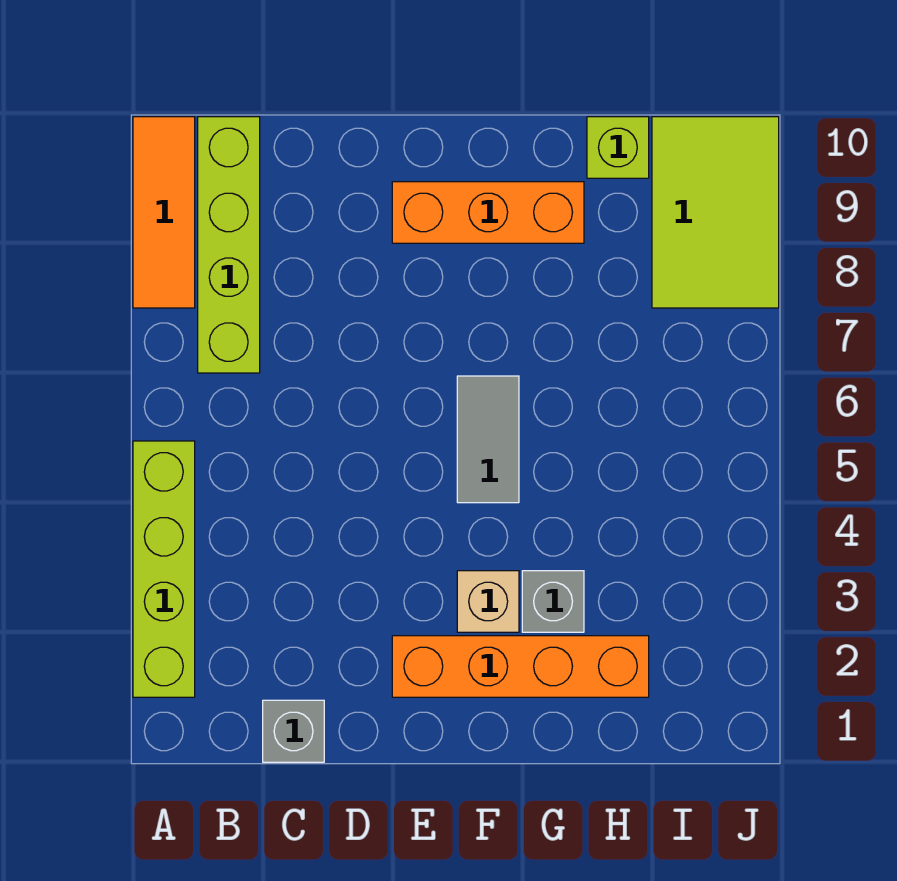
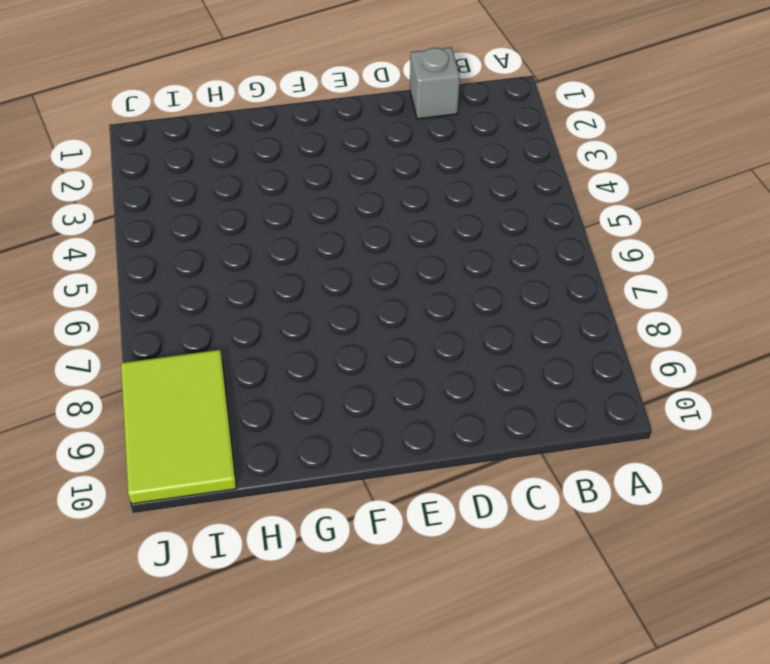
none -> lime 1x4 brick [133,441,195,697]
none -> orange 1x3 tile [133,117,195,308]

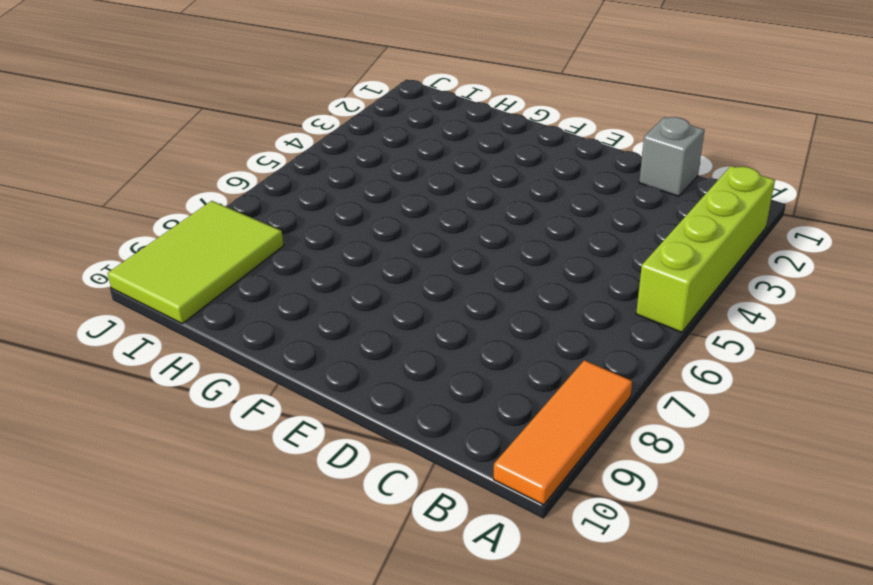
none -> lime 1x4 brick [198,117,260,373]
none -> orange 1x4 brick [392,636,649,697]

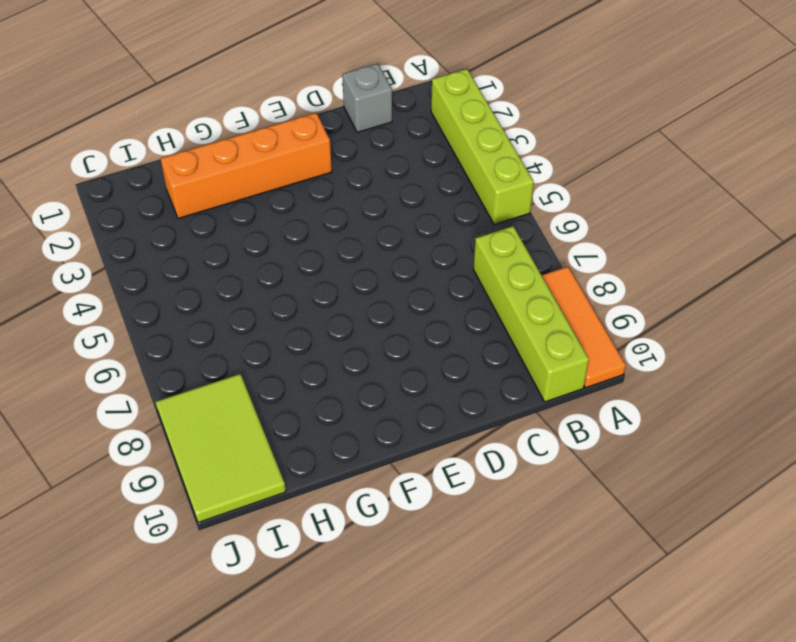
none -> orange 1x3 brick [392,182,584,243]
none -> tan 1x1 brick [457,571,519,632]

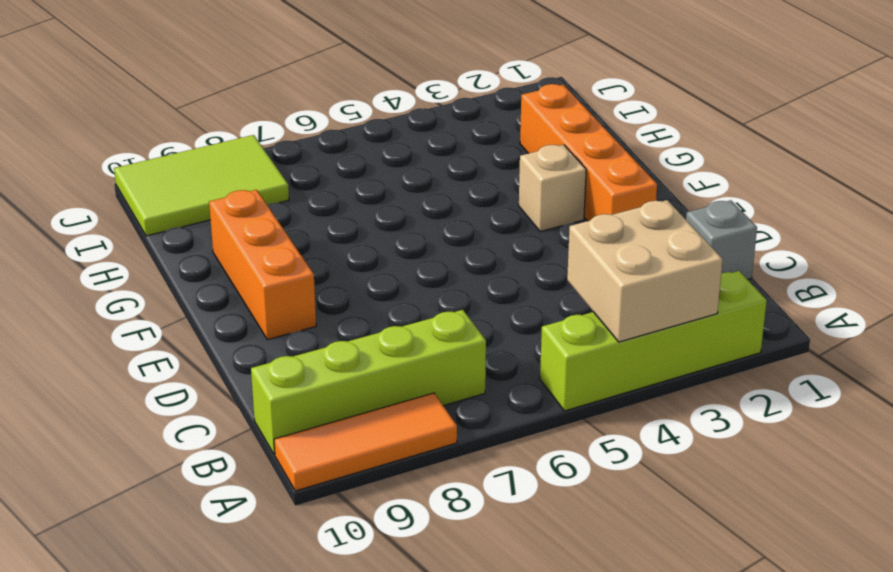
tan 2x2 brick [567,200,723,342] -> none
none -> grey 1x2 tile [457,376,519,503]
none -> grey 1x1 brick [522,571,584,632]

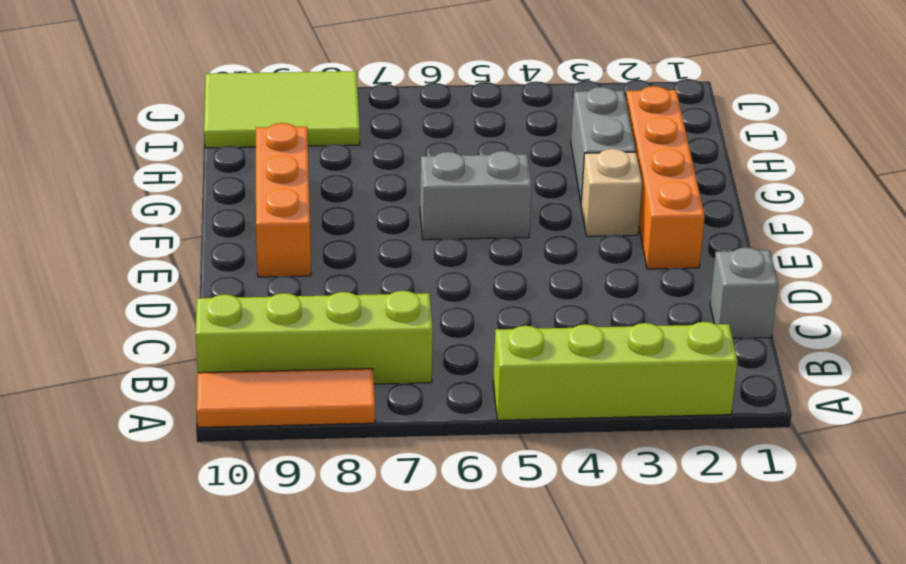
grey 1x2 brick [420,151,532,240] -> grey 1x2 tile [457,376,519,503]
grey 1x2 brick [571,87,636,201] -> grey 1x1 brick [522,571,584,632]
none -> lime 1x1 brick [587,117,649,178]

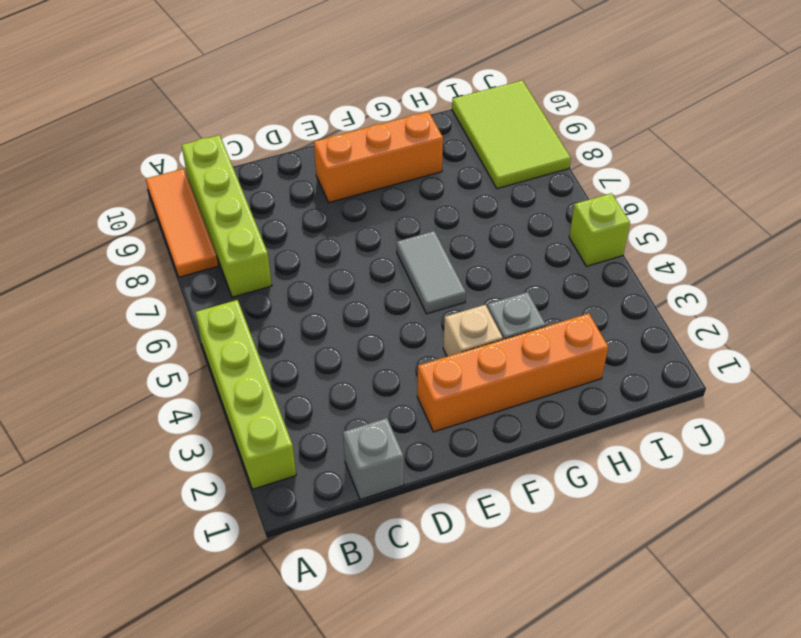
lime 1x1 brick [569,193,630,266] -> lime 1x1 brick moved to [587,117,649,178]

